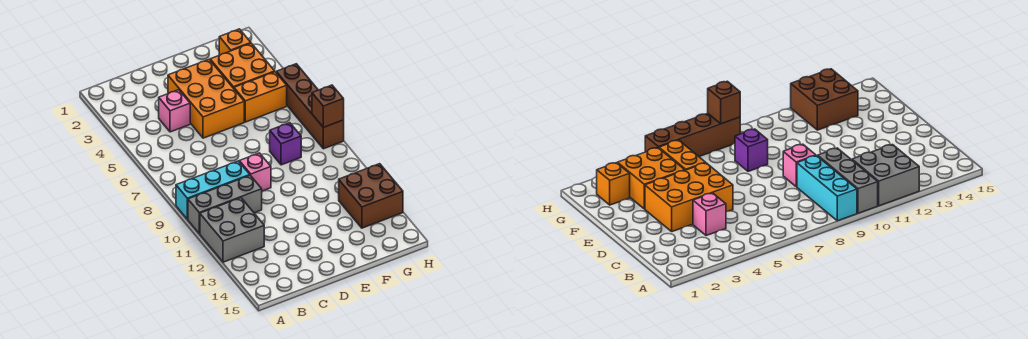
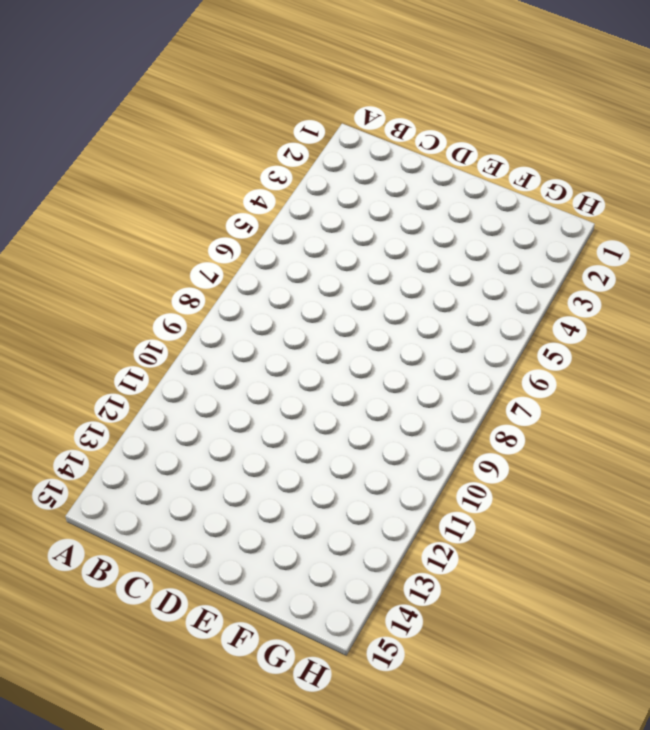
none -> cyan 1x3 brick [176,161,250,219]
none -> grey 1x3 brick [188,175,262,234]
none -> grey 2x2 brick [200,198,264,262]

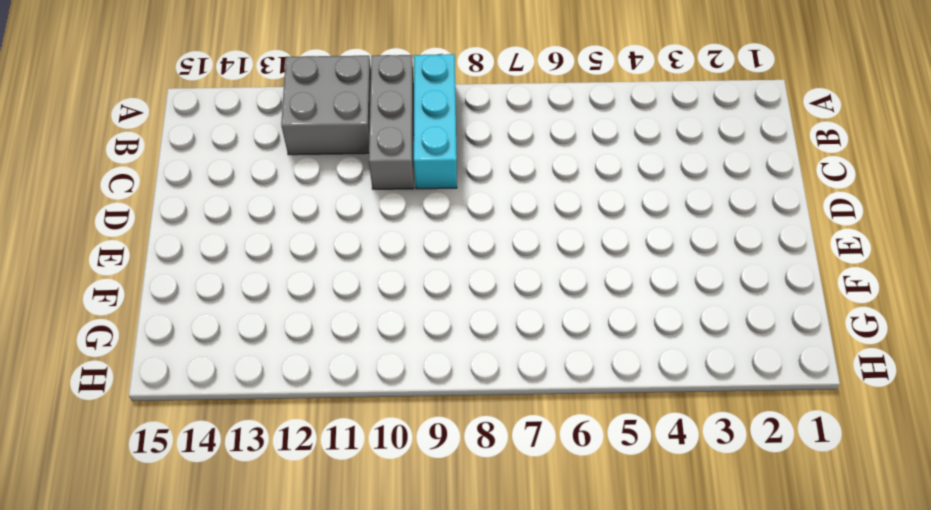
none -> pink 1x1 brick [159,90,190,132]
none -> orange 2x3 brick [168,60,244,138]
none -> pink 1x1 brick [239,153,271,191]

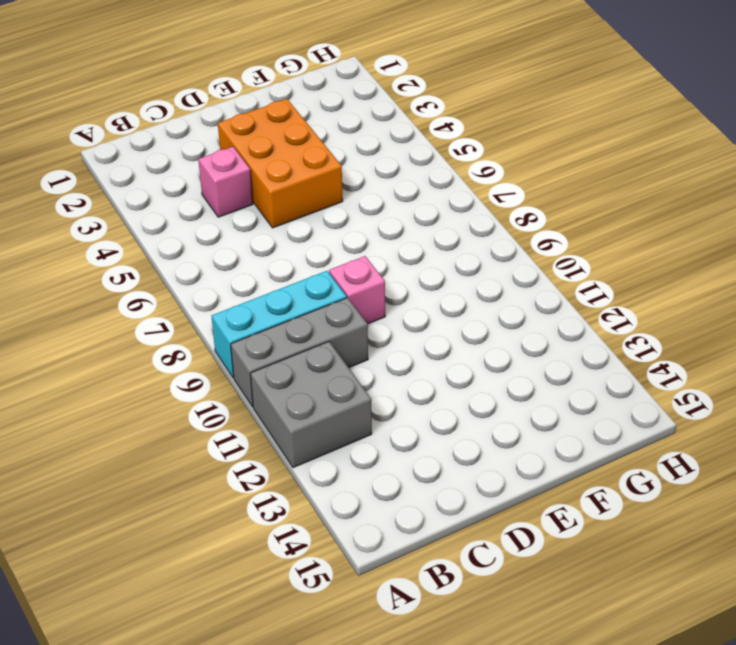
none -> orange 2x2 brick [210,43,275,88]
none -> orange 1x2 brick [234,72,287,122]
none -> purple 1x1 brick [270,123,301,165]

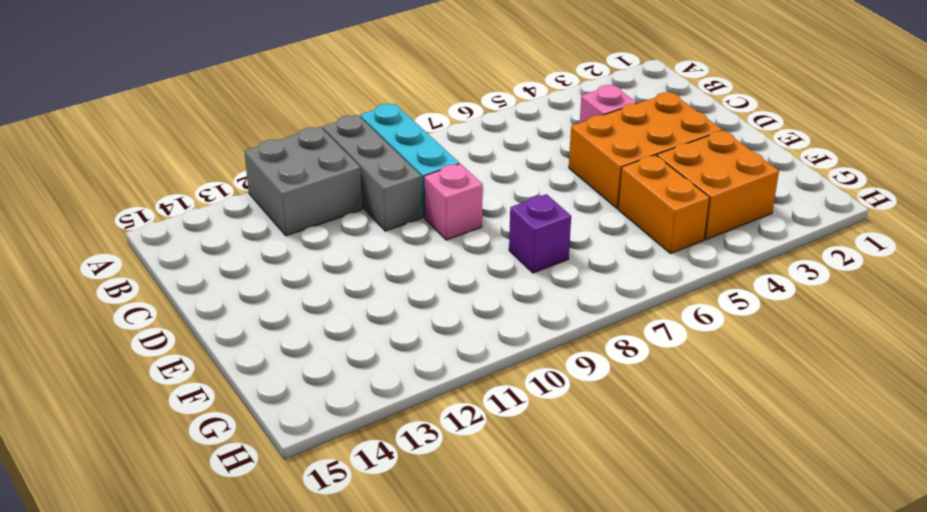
none -> orange 1x1 brick [219,29,251,55]
none -> brown 2x2 brick [339,164,403,228]
none -> brown 1x4 brick [276,64,344,149]

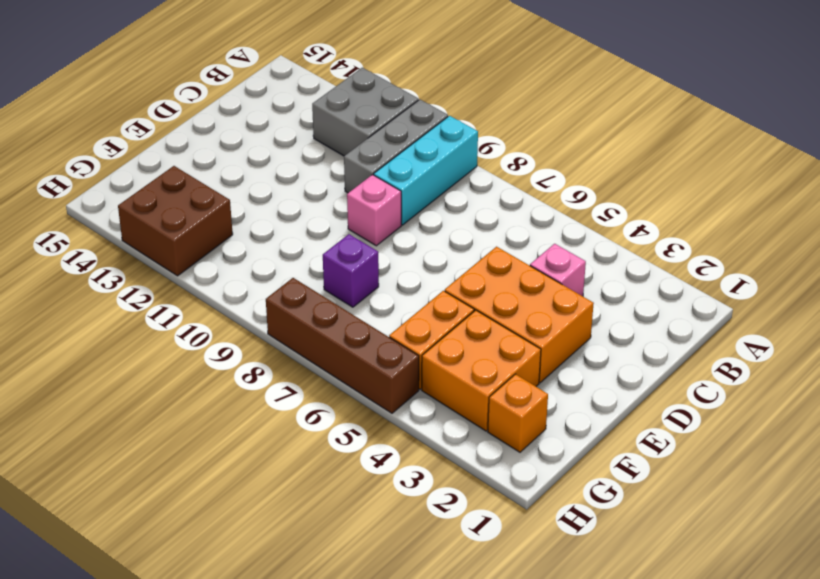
none -> brown 1x1 brick [312,85,344,127]

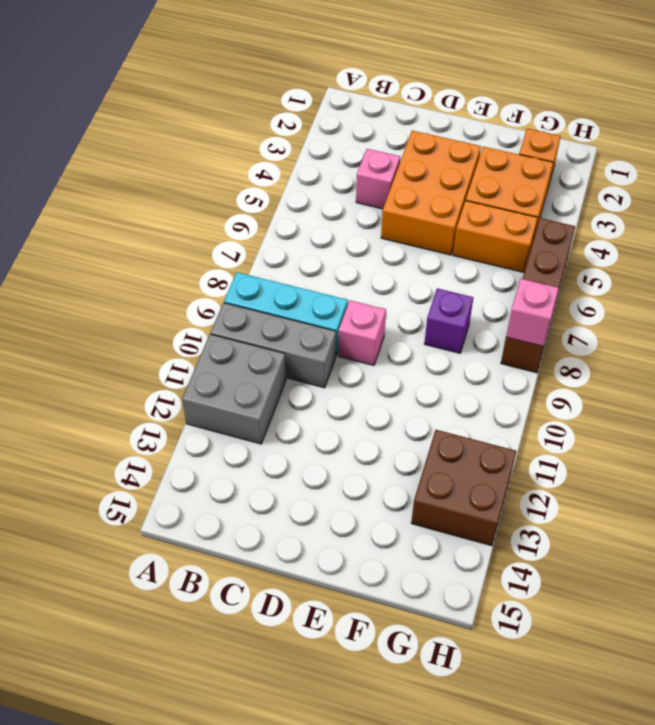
pink 1x1 brick [506,279,559,346] -> brown 1x1 brick [312,85,344,127]

